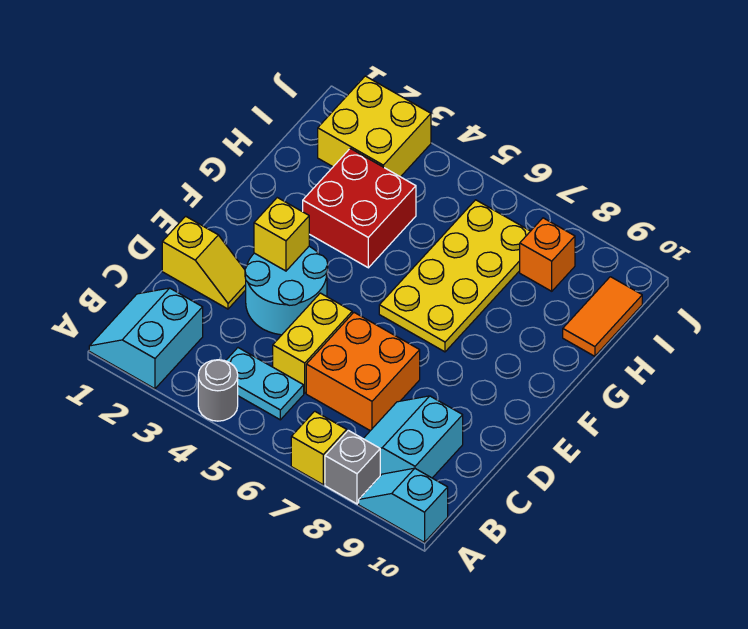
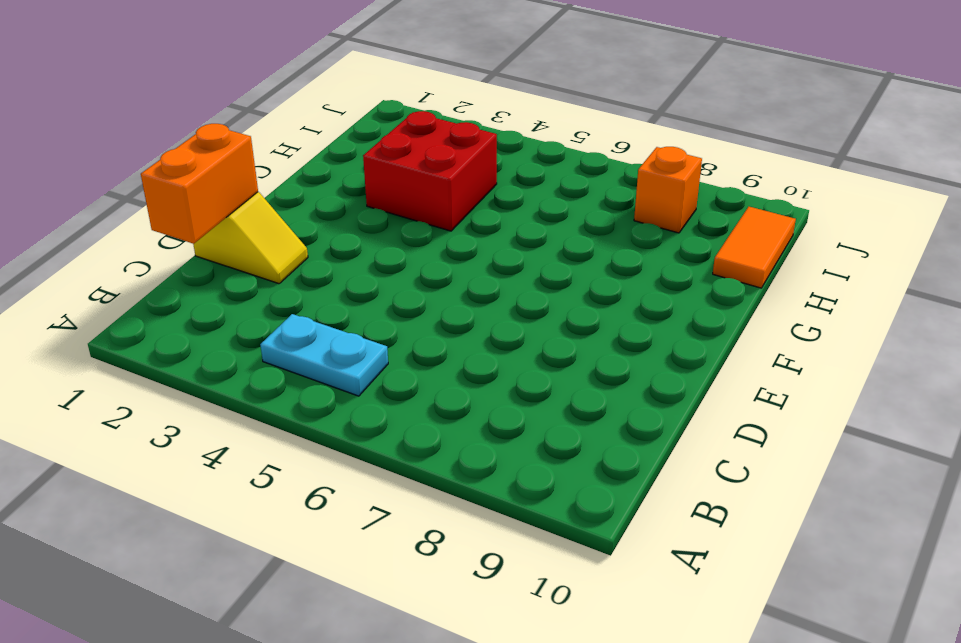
orange 1x2 brick [141,124,258,244] -> none
none -> cyan 2x2 slope [89,288,203,389]
none -> grey 1x1 round brick [198,360,238,421]
none -> yellow 1x1 brick [291,411,347,485]

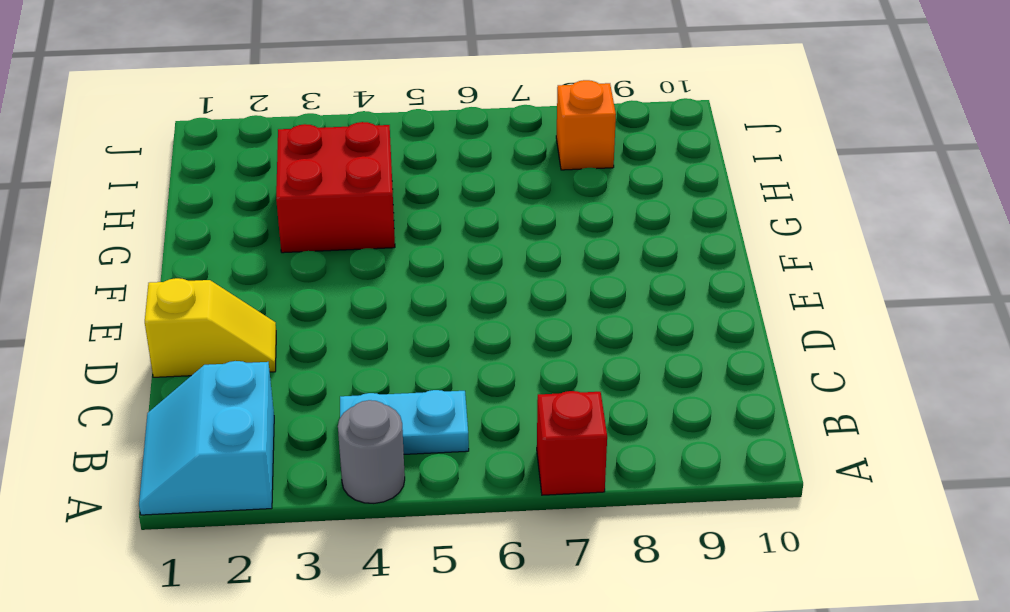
red 1x1 brick [537,391,607,495] -> yellow 1x1 brick [291,411,347,485]
none -> grey 1x1 brick [325,430,380,504]
none -> cyan 1x2 slope [359,468,448,542]
none -> cyan 2x2 slope [363,396,463,478]

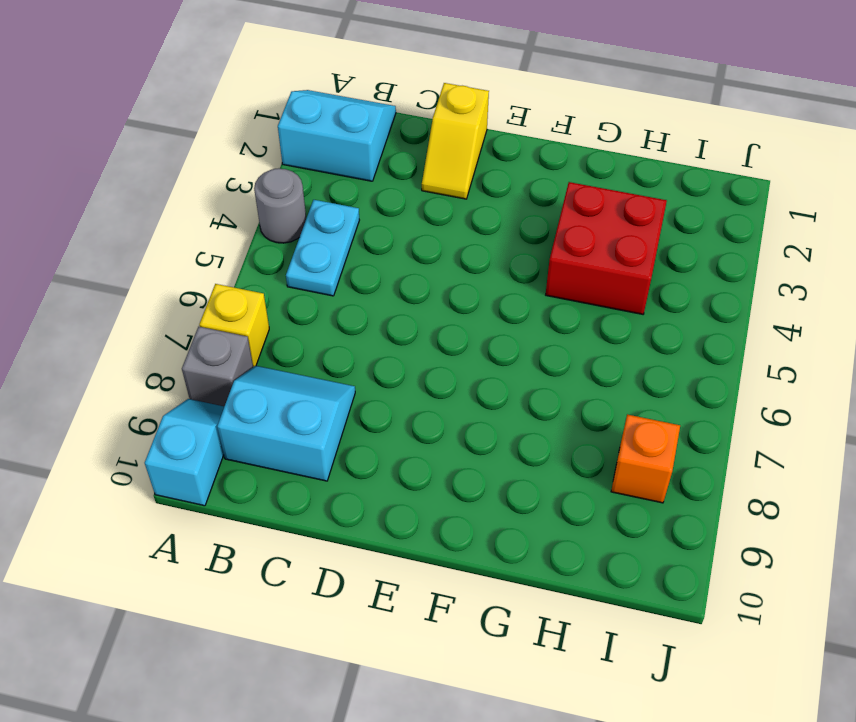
none -> yellow 1x2 brick [273,293,352,393]
none -> orange 2x2 brick [306,313,420,431]
none -> cyan 2x2 round brick [245,246,328,335]

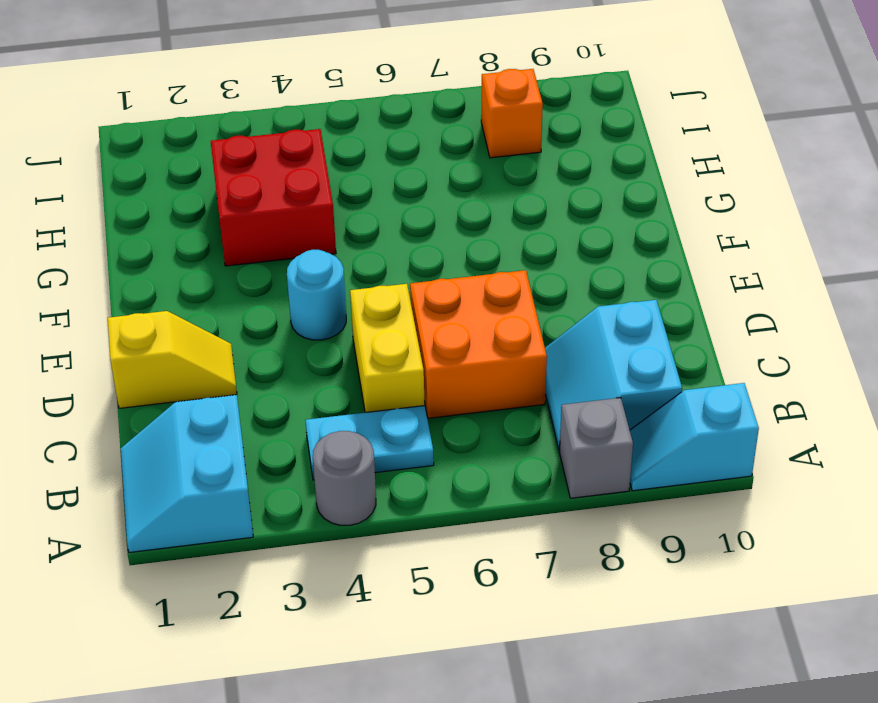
cyan 1x1 round brick [287,250,346,340] -> cyan 2x2 round brick [245,246,328,335]
none -> yellow 1x1 brick [291,411,347,485]
none -> yellow 2x4 plate [379,200,530,352]
none -> orange 1x2 tile [563,277,642,356]

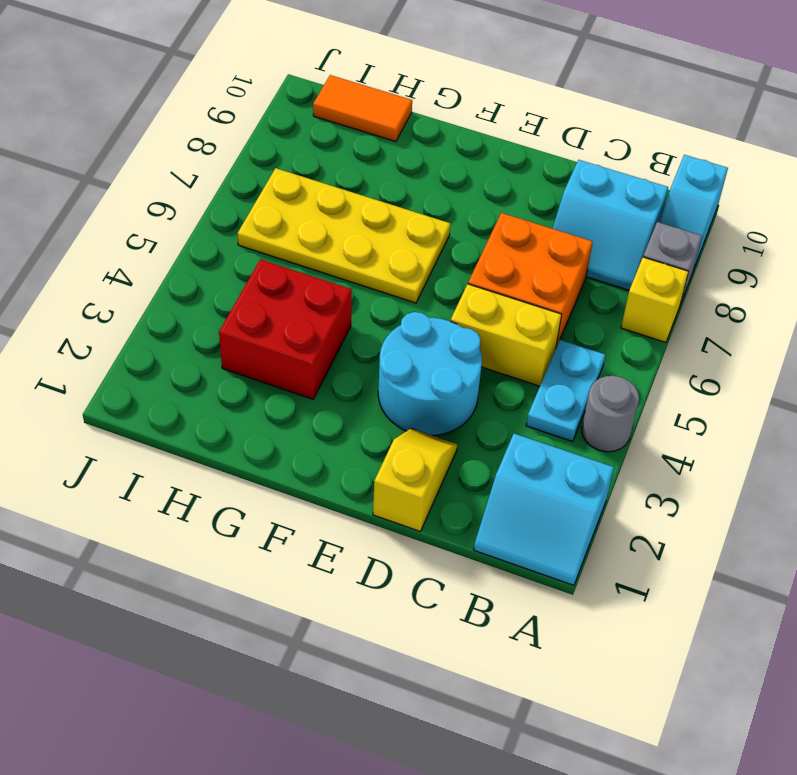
none -> yellow 2x2 brick [318,76,431,177]
none -> orange 1x1 brick [520,218,575,291]
none -> yellow 1x1 brick [254,198,309,271]

